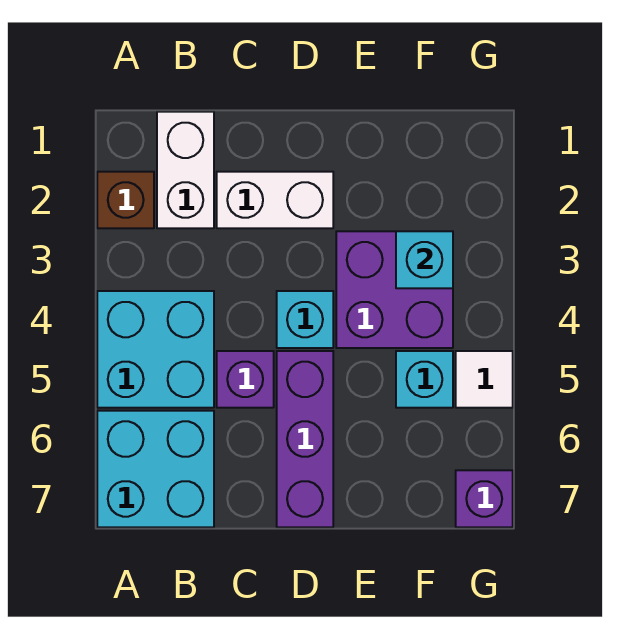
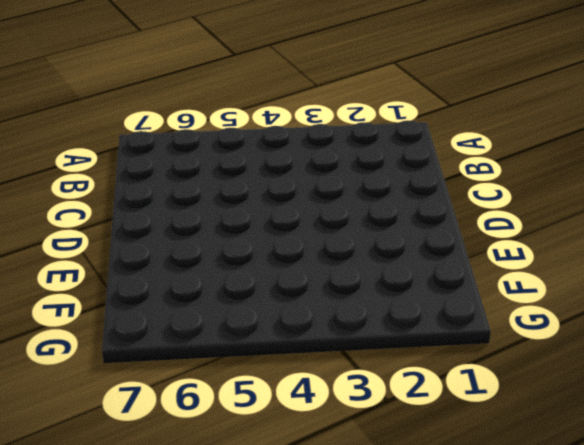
none -> brown 1x1 brick [97,172,154,228]
none -> cyan 2x2 brick [97,291,214,408]
none -> cyan 2x2 brick [97,411,214,527]

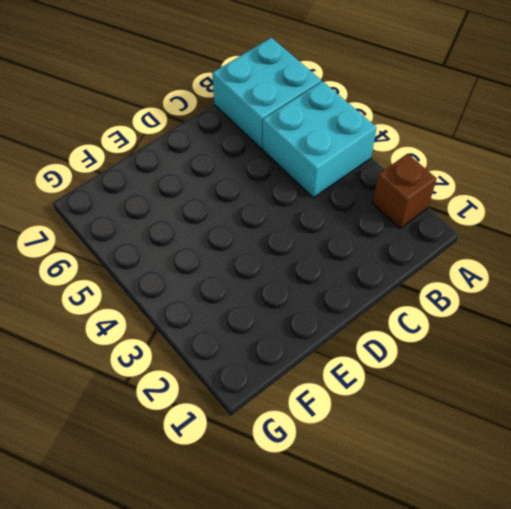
none -> white 1x2 brick [157,112,214,228]
none -> white 1x2 brick [217,172,333,228]
none -> purple 1x1 brick [217,351,274,408]

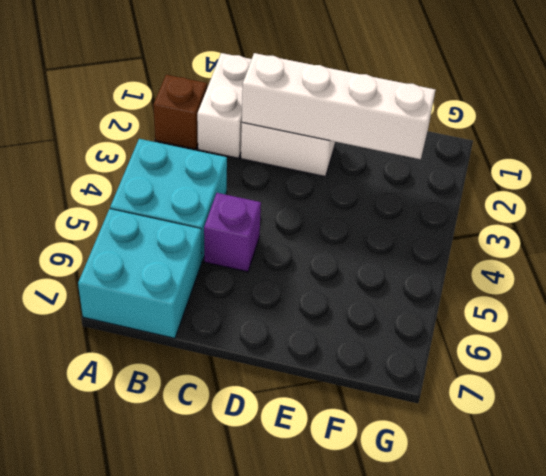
white 1x4 brick [242,53,435,159] -> none
none -> cyan 1x1 brick [277,291,333,348]
none -> purple 1x3 brick [277,351,333,527]
none -> purple 2x2 brick [336,231,453,348]

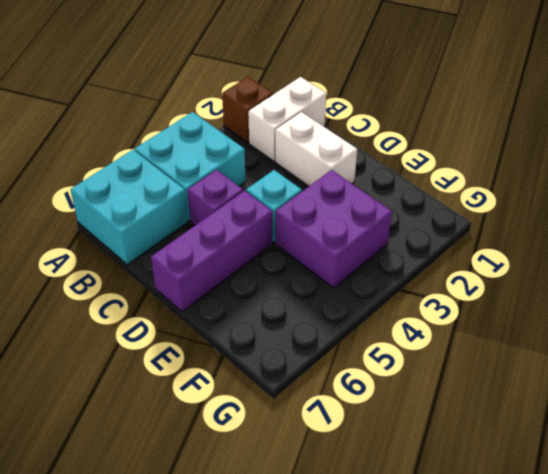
none -> cyan 1x1 brick [396,351,453,408]
none -> white 1x1 tile [456,351,513,408]
none -> purple 1x1 brick [456,470,513,527]

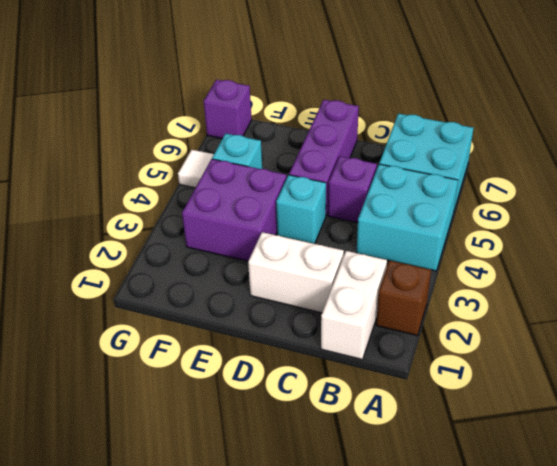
none -> cyan 1x1 brick [396,231,453,288]

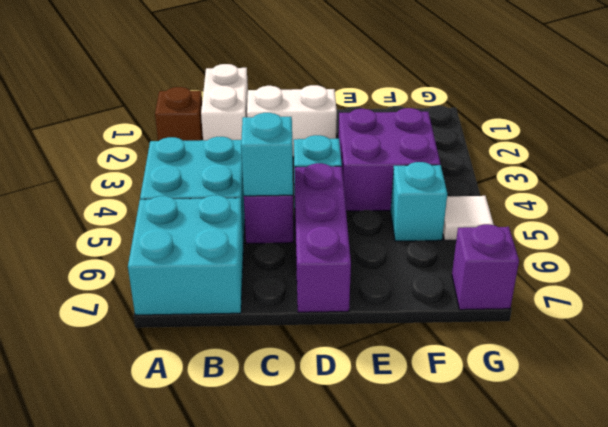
cyan 1x1 brick [241,113,293,196] -> cyan 1x1 brick moved to [396,231,453,288]

